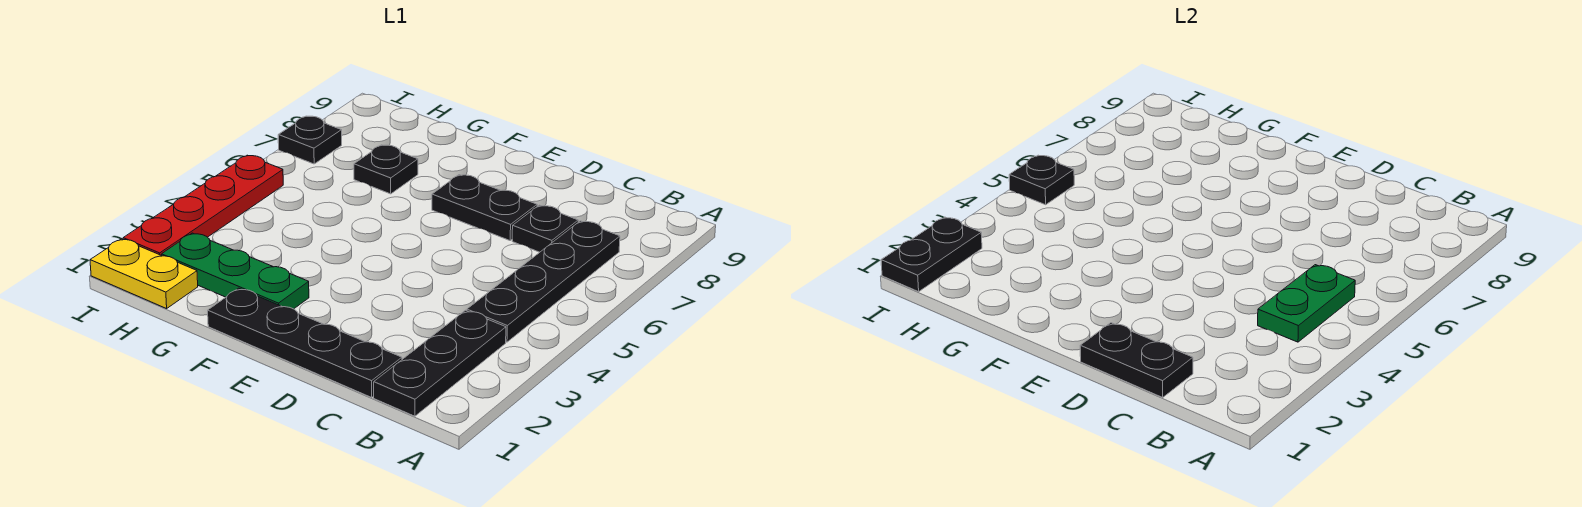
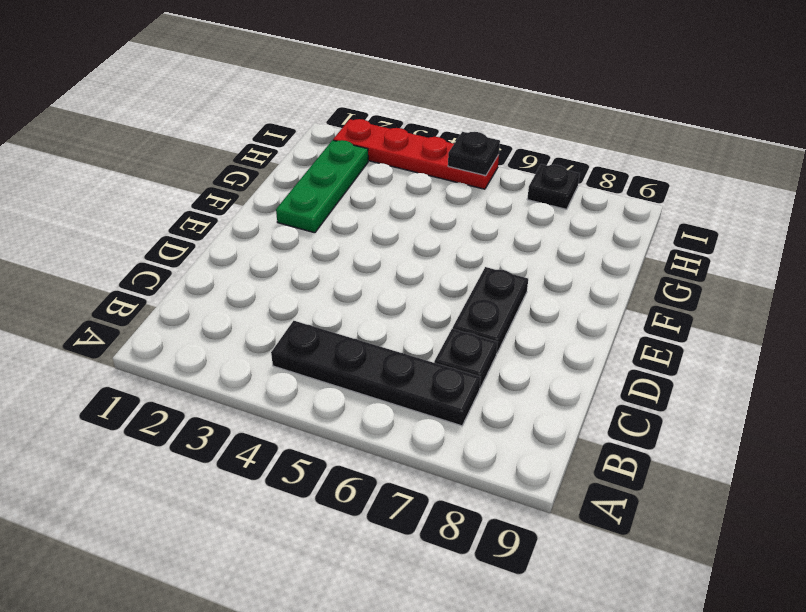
none -> black 1x3 plate [374,310,506,416]
none -> black 1x4 plate [208,288,402,397]
none -> black 1x1 plate [354,145,418,194]

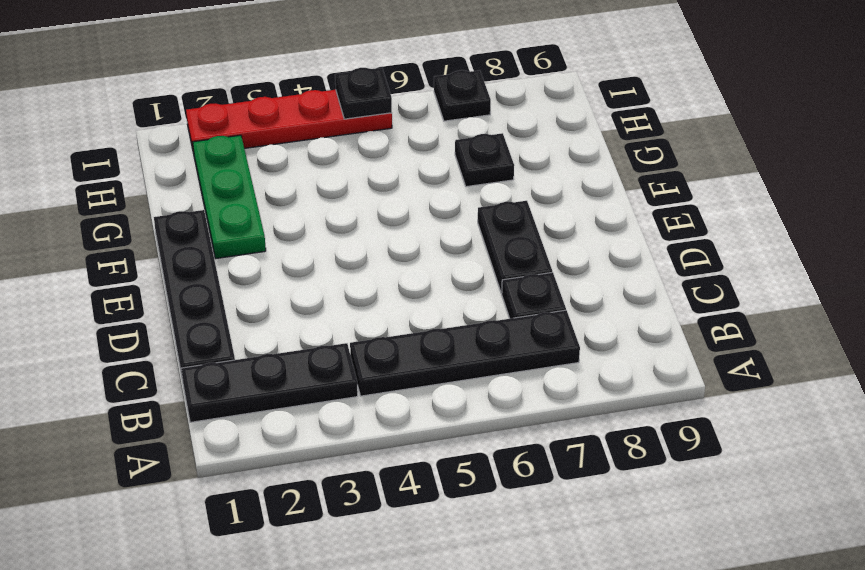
none -> yellow 1x2 plate [90,239,198,309]
none -> green 1x2 plate [1258,265,1355,342]
none -> black 1x2 plate [1080,323,1193,397]

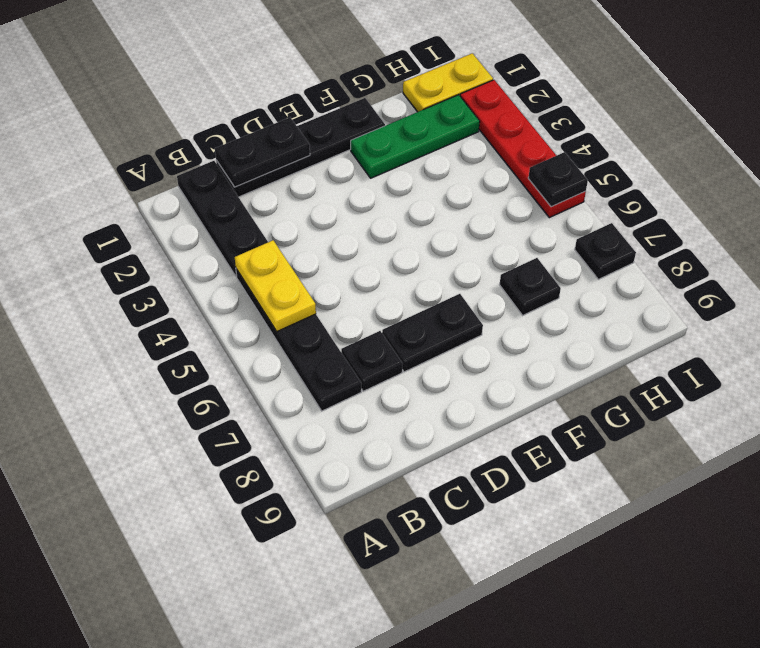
yellow 1x2 plate [235,240,316,331] -> green 1x2 plate [1258,265,1355,342]
none -> black 1x2 plate [881,217,982,292]

